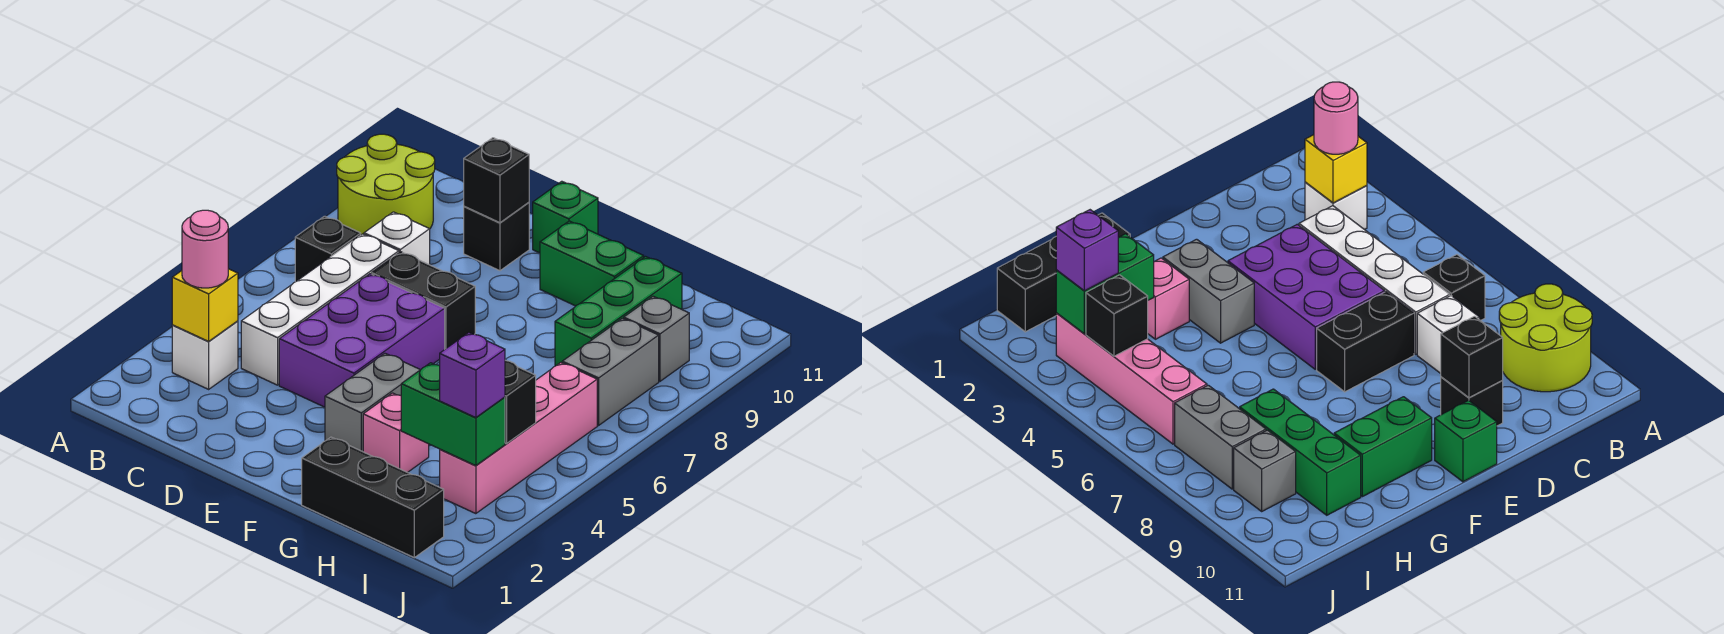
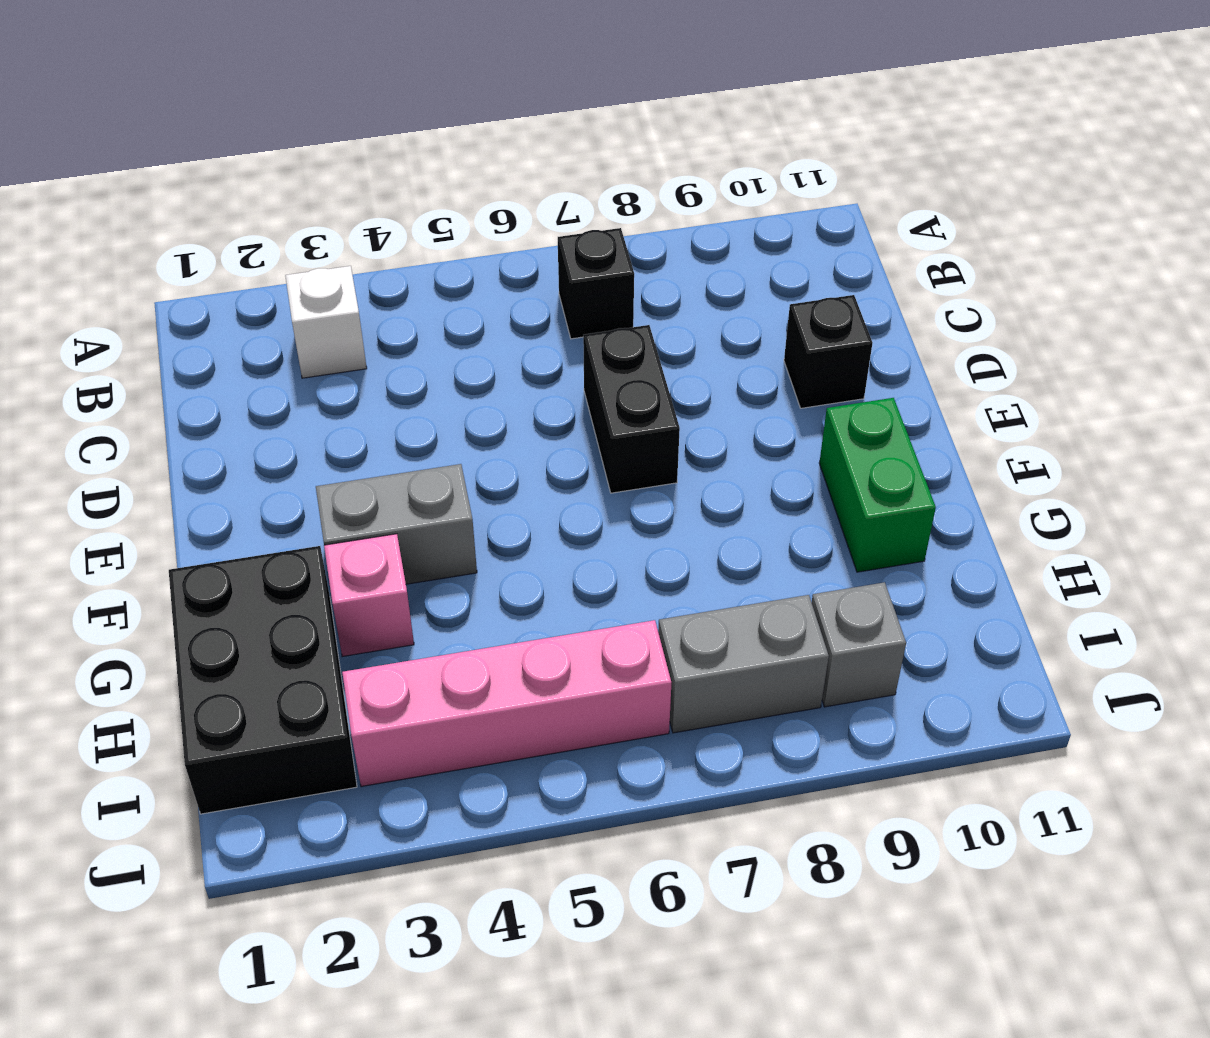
black 2x3 brick [169,546,357,814] -> black 1x3 brick [302,437,444,558]
none -> lime 2x2 round brick [337,134,435,235]
none -> white 1x4 brick [241,234,399,385]
none -> white 1x1 brick [364,212,430,265]

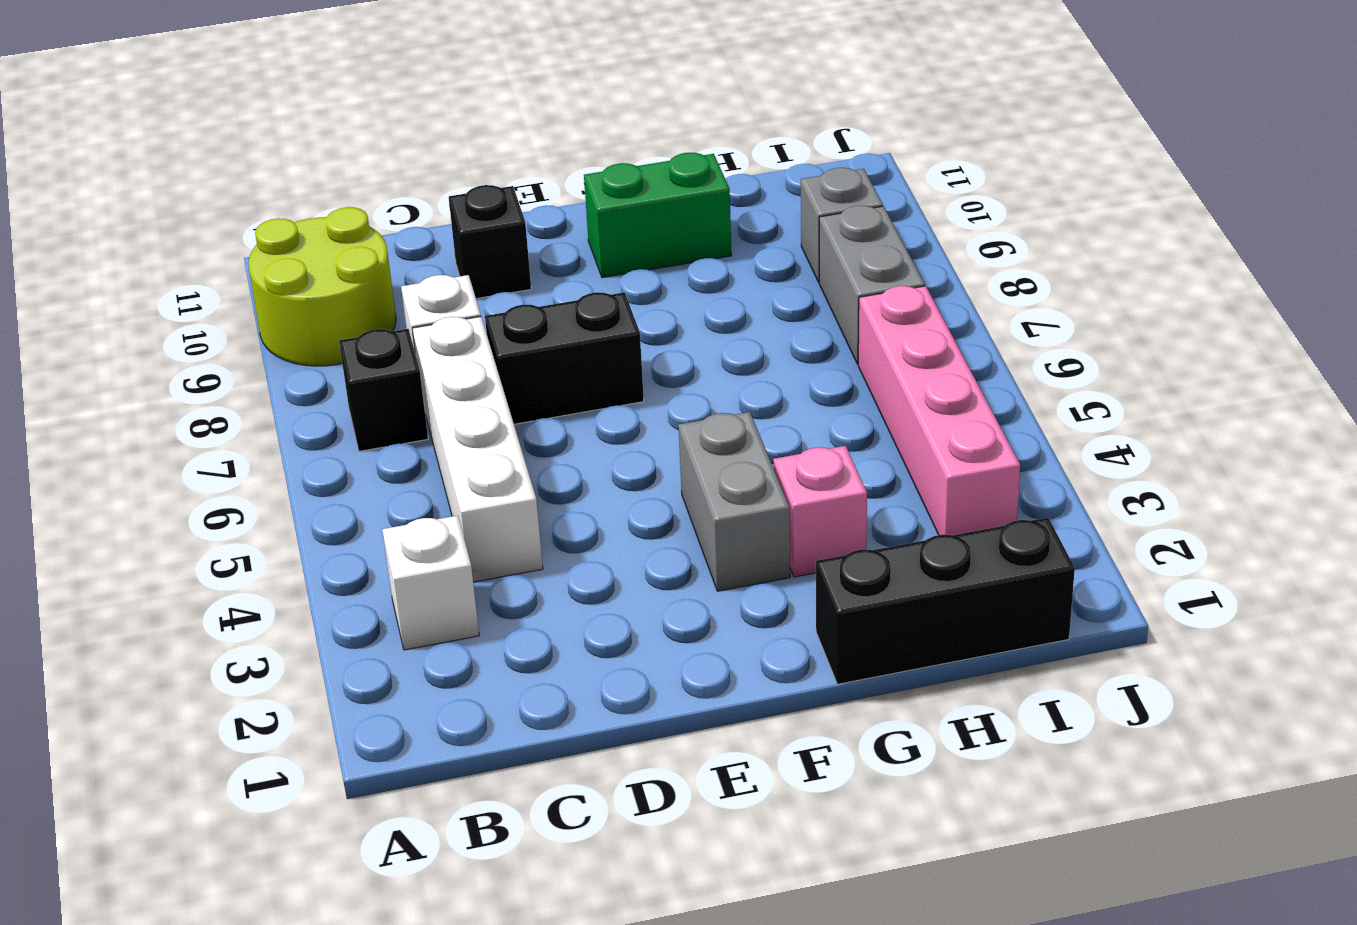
none -> purple 2x3 brick [279,274,445,407]
none -> green 1x1 brick [533,181,598,253]
none -> green 1x3 brick [555,257,682,366]

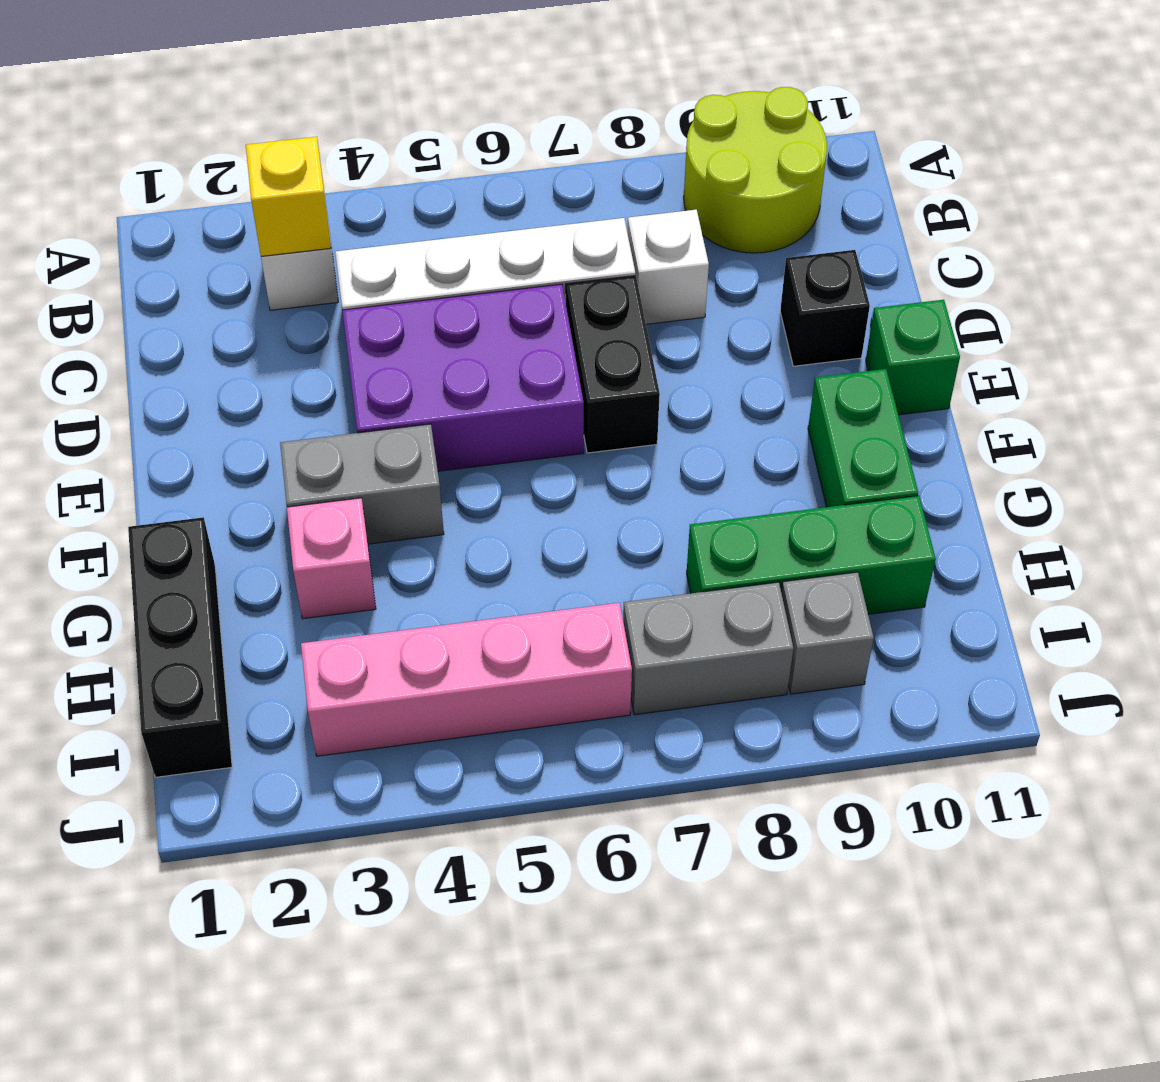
none -> black 1x1 brick [295,216,361,282]
none -> black 1x1 brick [464,138,529,223]
none -> green 1x2 brick [401,363,505,466]

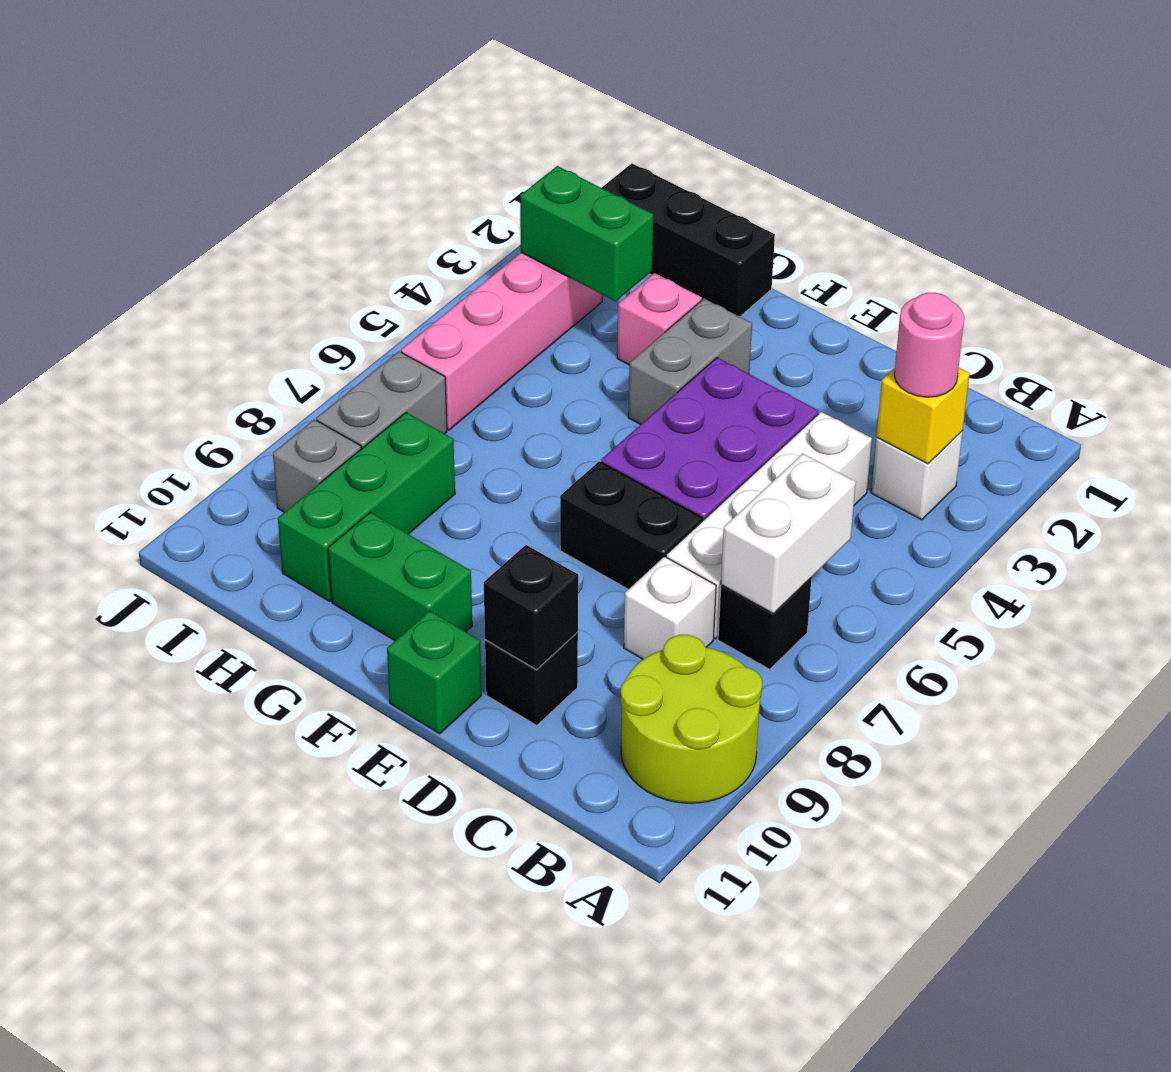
white 1x2 brick [721,454,856,614] -> none
none -> black 1x1 brick [505,360,536,444]
none -> purple 1x1 brick [440,333,505,418]

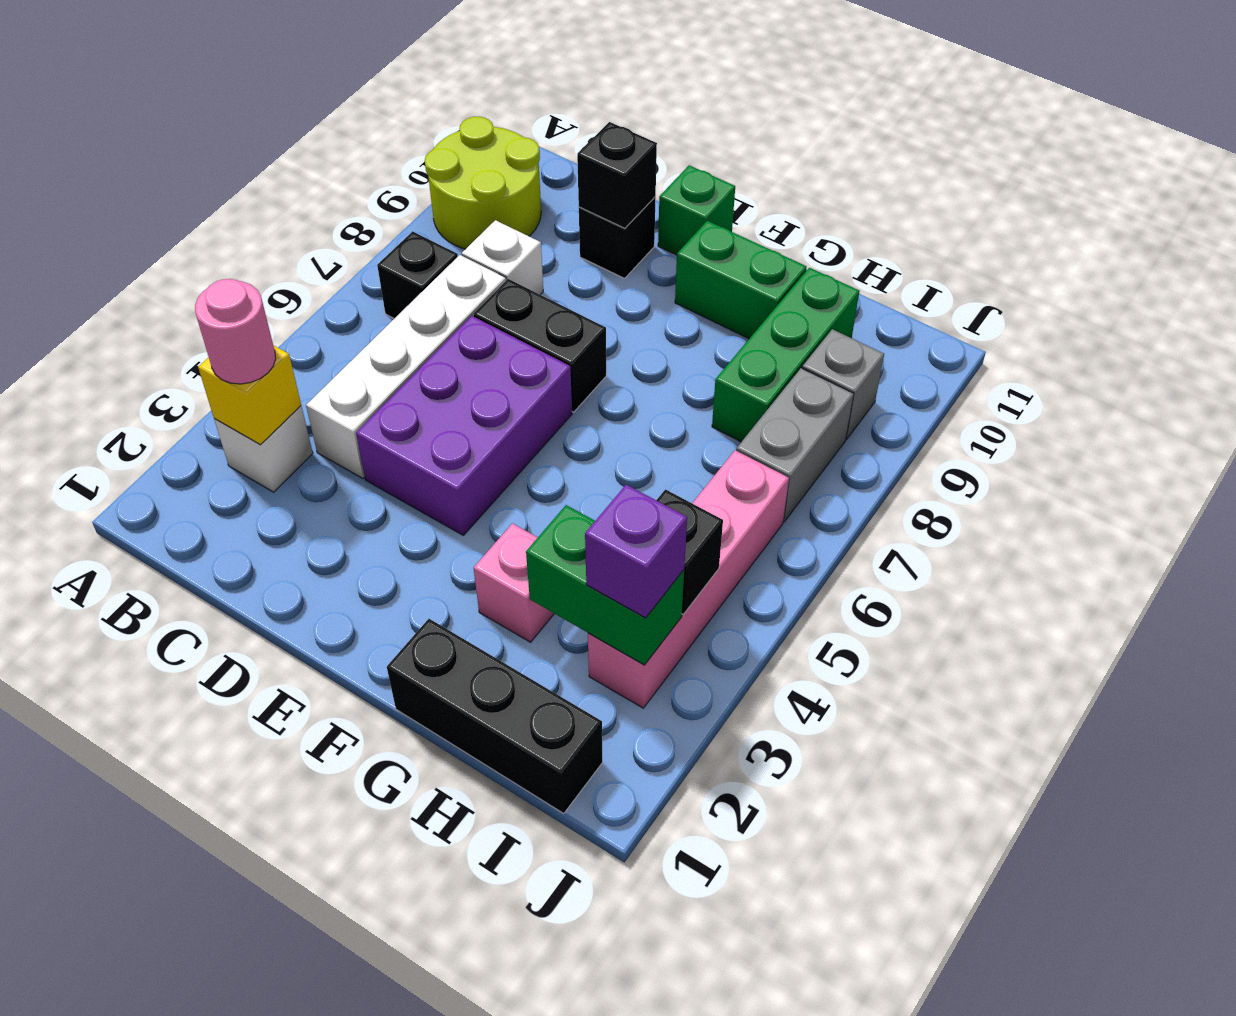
none -> grey 1x2 brick [325,353,420,452]

